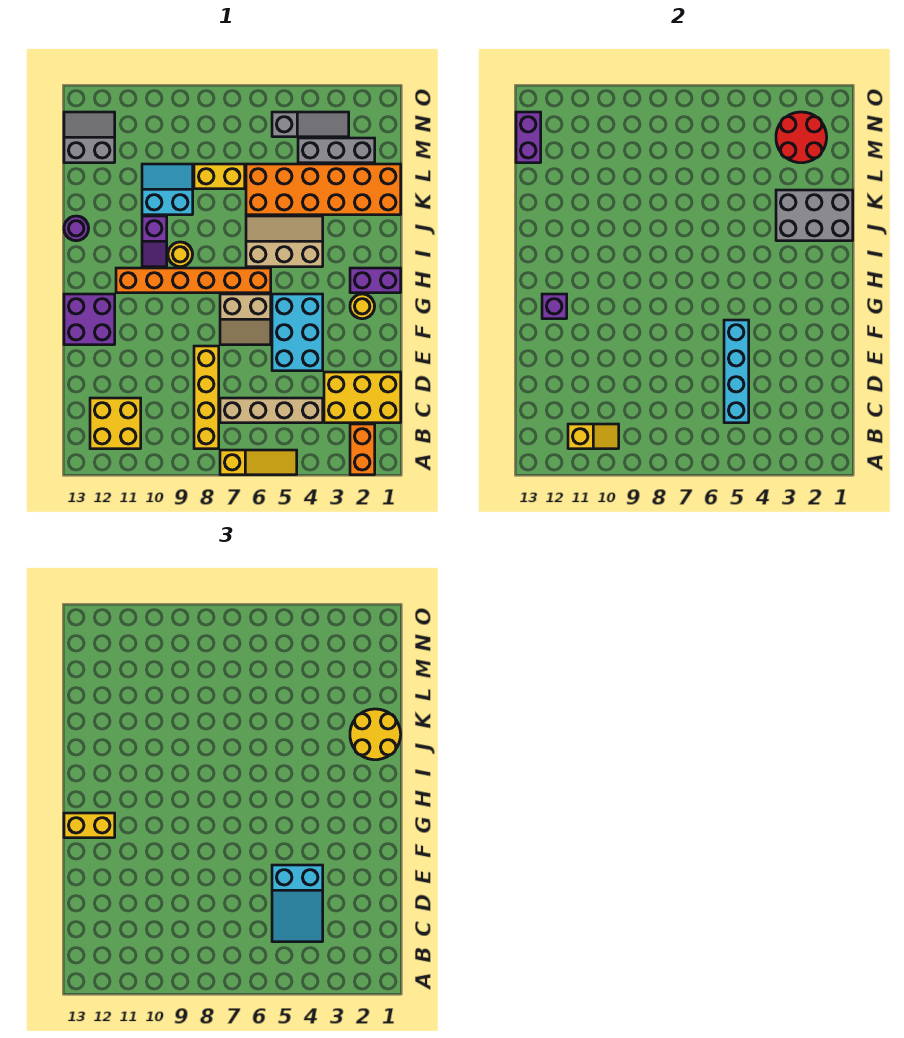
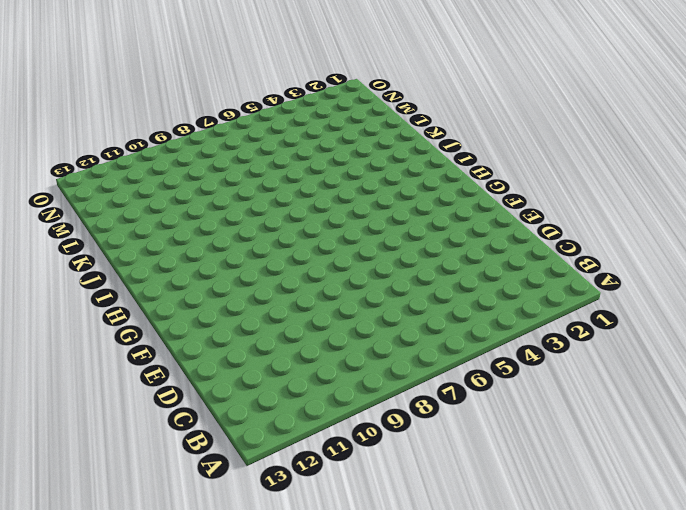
none -> orange 1x2 brick [350,424,375,475]
none -> yellow 1x3 slope [220,450,297,475]
none -> yellow 1x4 brick [194,346,219,449]
none -> yellow 2x2 brick [90,398,141,449]

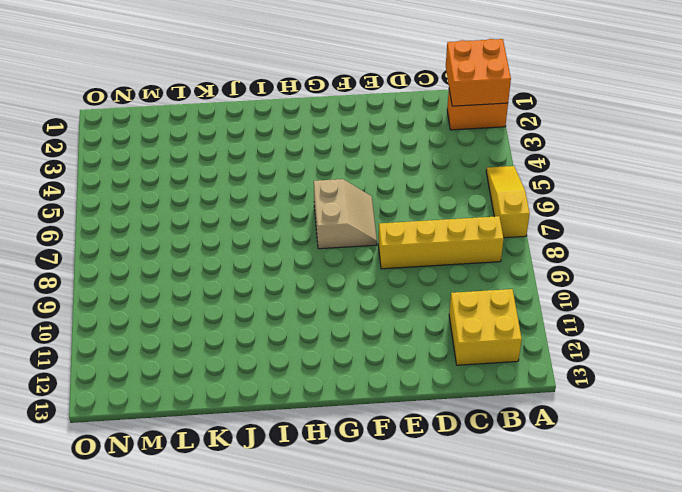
orange 2x2 brick [446,39,511,106] -> none
none -> yellow 2x3 brick [324,372,401,423]
none -> tan 1x4 brick [220,398,323,423]
none -> cyan 2x3 brick [272,294,323,371]
none -> purple 2x2 brick [64,294,115,345]

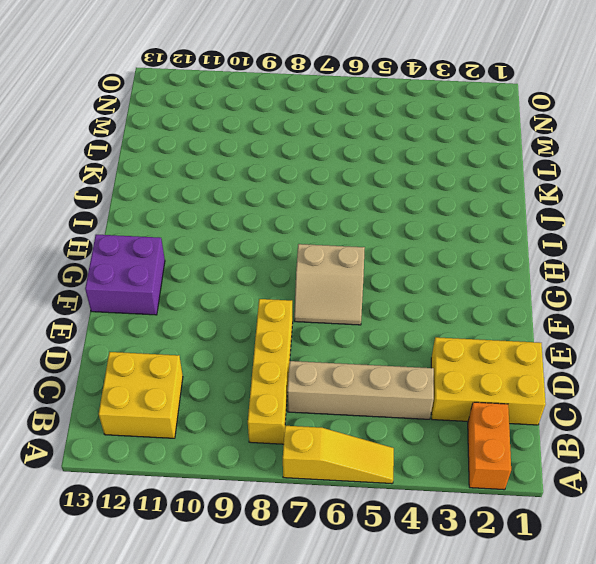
none -> cyan 2x3 brick [272,294,323,371]
none -> yellow 1x1 round brick [350,294,375,319]
none -> purple 1x2 brick [350,268,401,293]
none -> orange 1x6 brick [116,268,271,293]

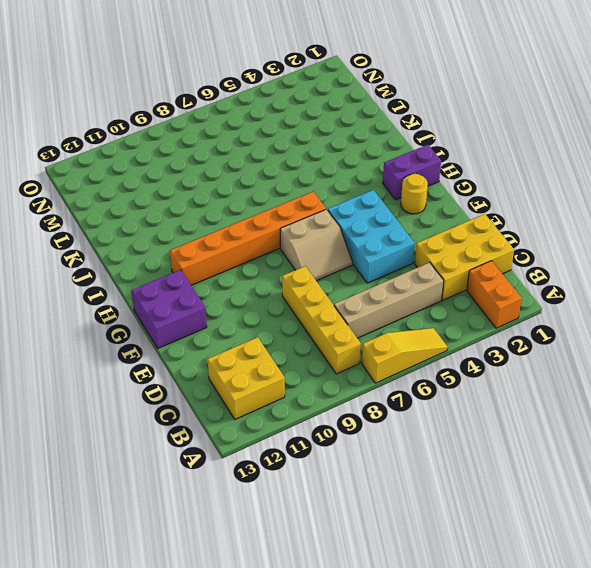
none -> tan 2x3 slope [246,216,323,267]
none -> yellow 1x1 round brick [168,242,193,267]
none -> purple 1x2 slope [142,216,167,267]
none -> purple 1x1 round brick [64,216,89,241]

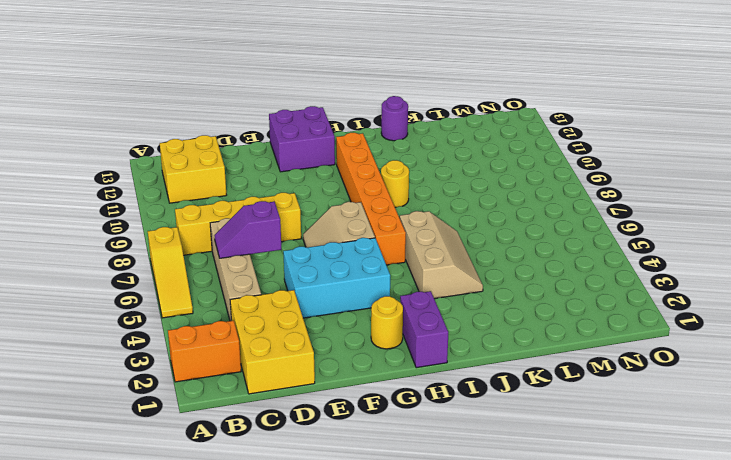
purple 1x2 slope [215,201,282,258] -> purple 1x2 slope moved to [142,216,167,267]
none -> orange 2x6 brick [246,164,401,215]
none -> cyan 2x2 slope [142,164,193,215]
none -> yellow 1x2 brick [194,164,245,189]
none -> grey 1x3 brick [298,138,375,163]

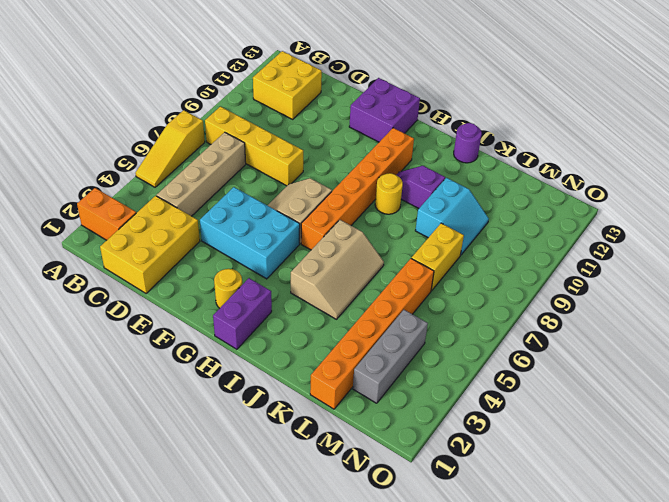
orange 1x6 brick [310,259,434,409] -> orange 2x6 brick [246,164,401,215]
none -> grey 2x2 slope [64,112,115,163]
none -> grey 1x3 slope [272,112,349,137]
none -> yellow 1x2 slope [568,424,619,449]
none -> cyan 1x4 brick [724,320,749,423]

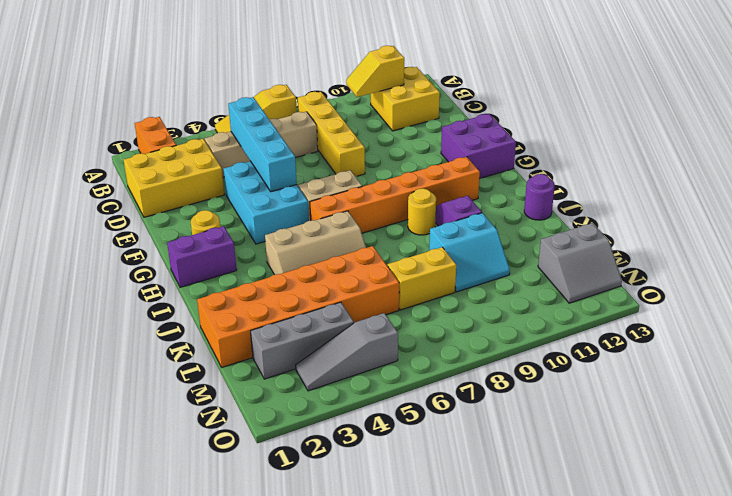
none -> purple 1x1 brick [542,294,567,319]
none -> grey 2x3 brick [776,190,853,241]
none -> red 2x2 round brick [776,112,827,163]
none -> purple 1x2 brick [516,112,541,163]

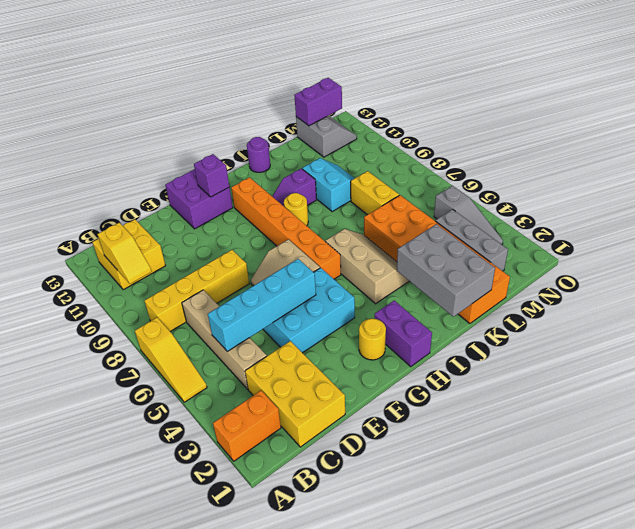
none -> red 2x2 round brick [776,112,827,163]
none -> cyan 2x3 slope [272,865,323,942]
none -> yellow 1x2 brick [64,813,115,838]
none -> yellow 2x2 round brick [350,709,401,760]

